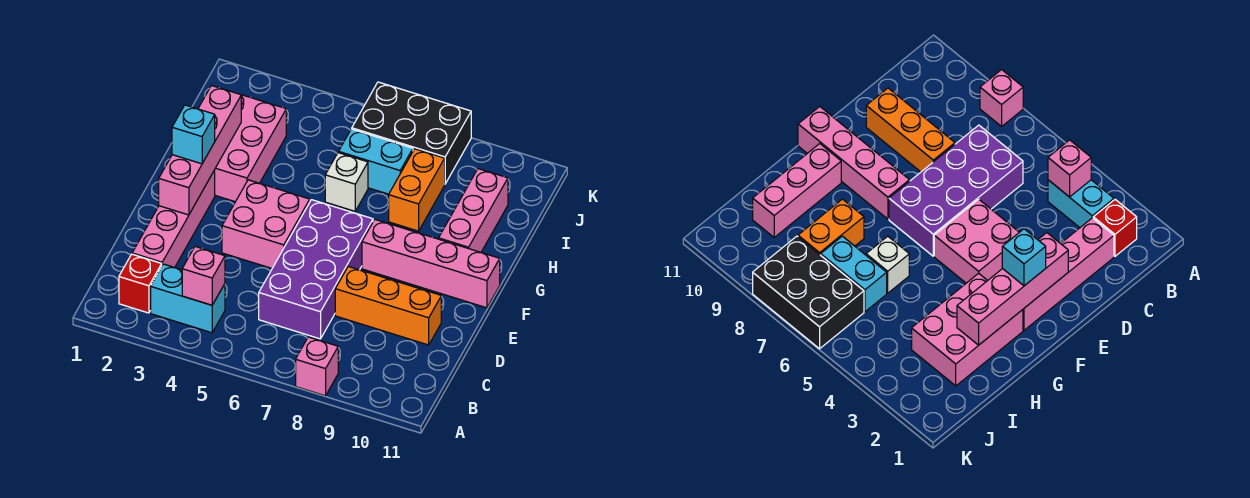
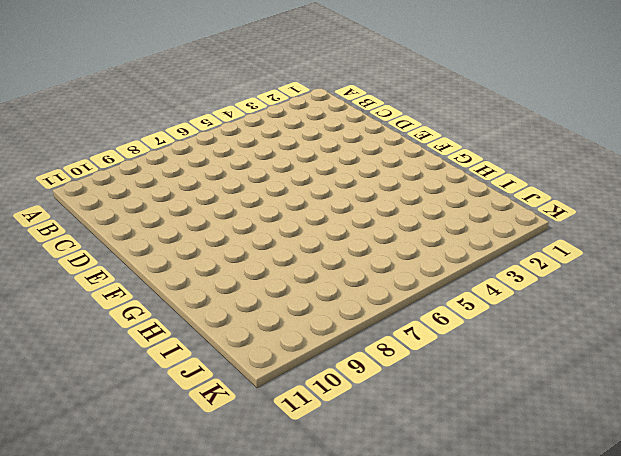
none -> pink 1x1 brick [296,337,338,396]
none -> red 1x1 brick [119,254,162,313]
none -> cyan 1x2 brick [151,264,225,333]

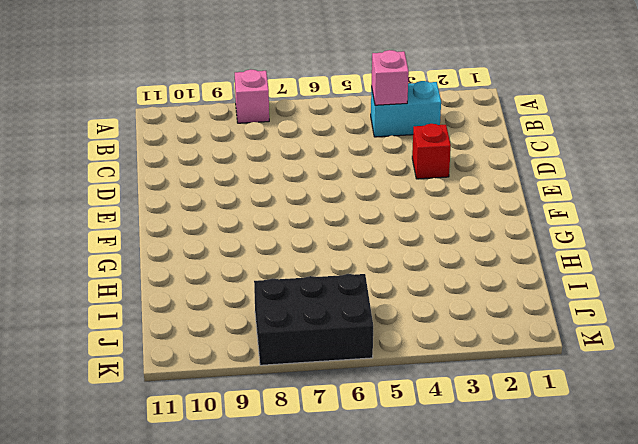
red 1x1 brick [412,124,451,179] -> red 1x1 brick moved to [119,254,162,313]
none -> pink 1x4 brick [132,170,215,268]
none -> purple 2x4 brick [259,200,373,339]
none -> orange 1x3 brick [335,266,441,345]

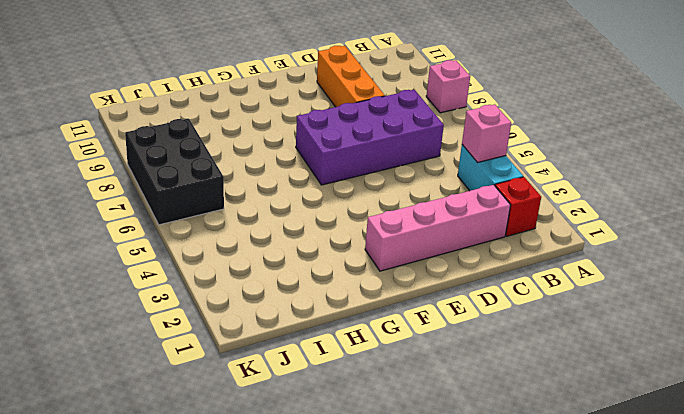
none -> pink 2x2 brick [222,180,310,268]
none -> pink 1x4 brick [362,220,500,308]
none -> pink 2x3 brick [215,95,286,202]

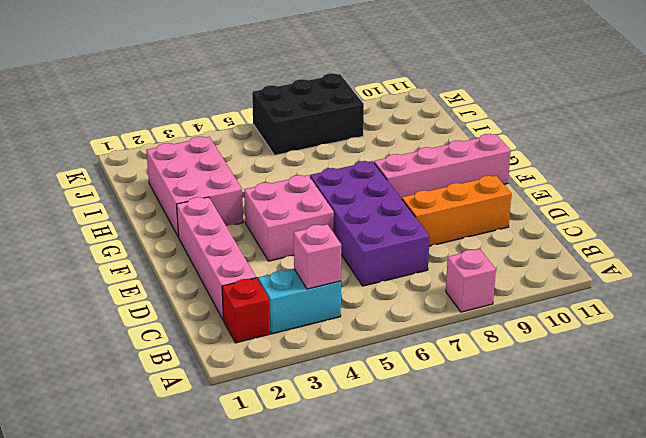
none -> pink 1x3 brick [439,169,508,252]
none -> white 1x1 brick [325,153,368,211]
none -> orange 1x2 brick [389,149,445,231]

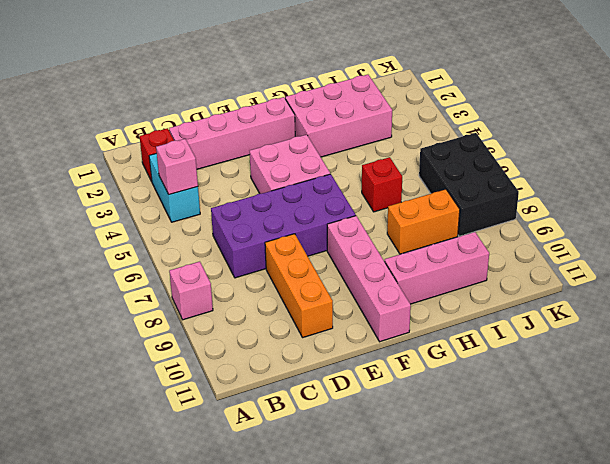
red 1x1 brick [362,157,402,212] -> white 1x1 brick [325,153,368,211]
none -> cyan 1x2 brick [339,129,413,194]
none -> pink 1x4 brick [159,86,241,215]
none -> cyan 1x1 brick [172,105,215,164]

